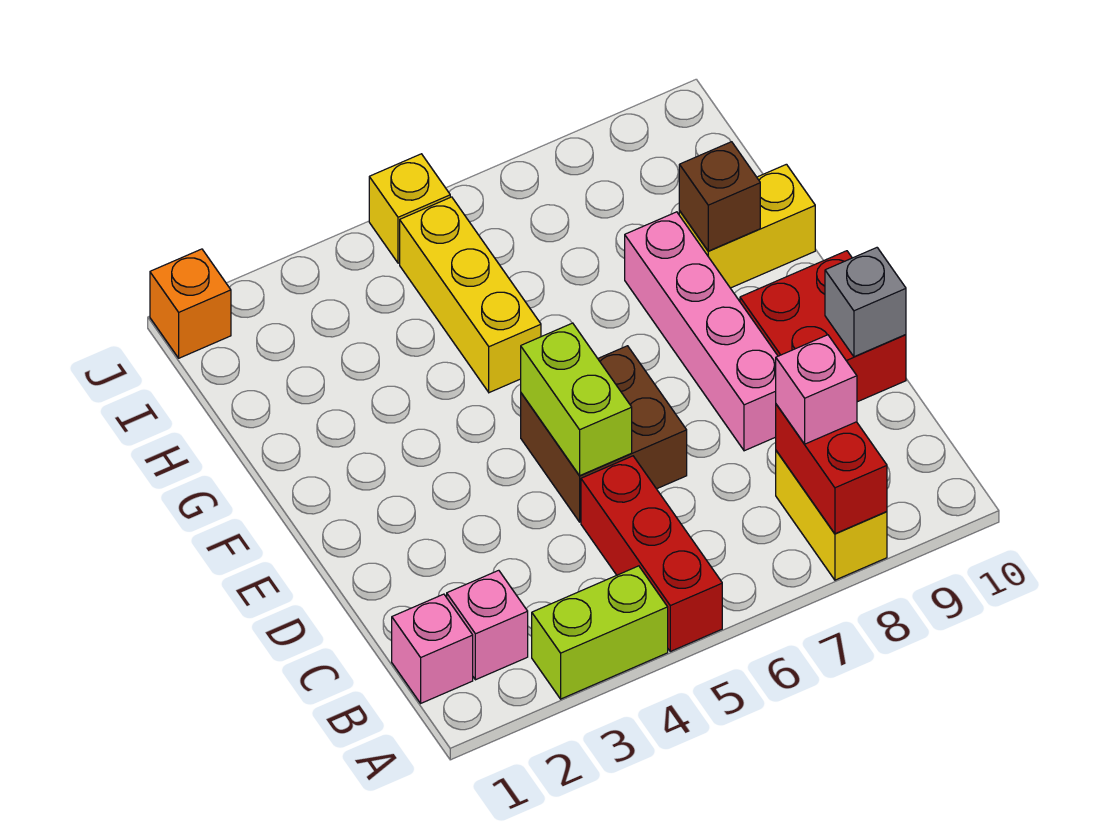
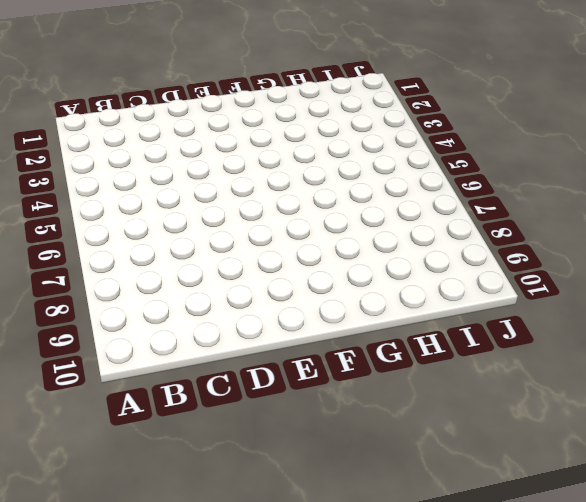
none -> lime 1x2 brick [532,566,668,699]
none -> red 1x3 brick [581,456,722,651]
none -> yellow 1x2 brick [776,451,887,580]

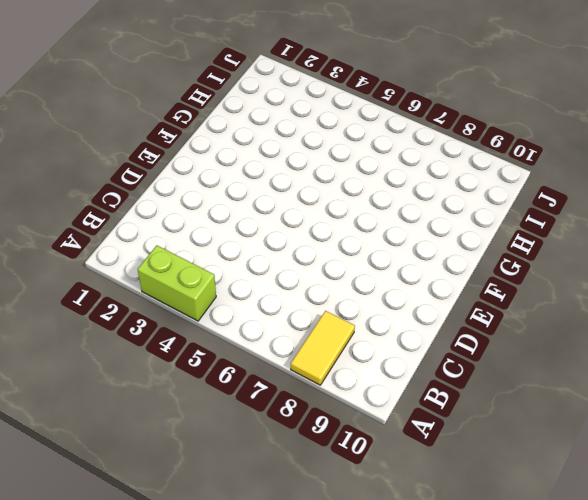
yellow 1x2 tile [291,311,355,385] -> yellow 1x2 brick [776,451,887,580]
none -> red 1x3 brick [581,456,722,651]
none -> pink 1x1 brick [392,594,473,703]
none -> pink 1x1 brick [447,570,528,680]

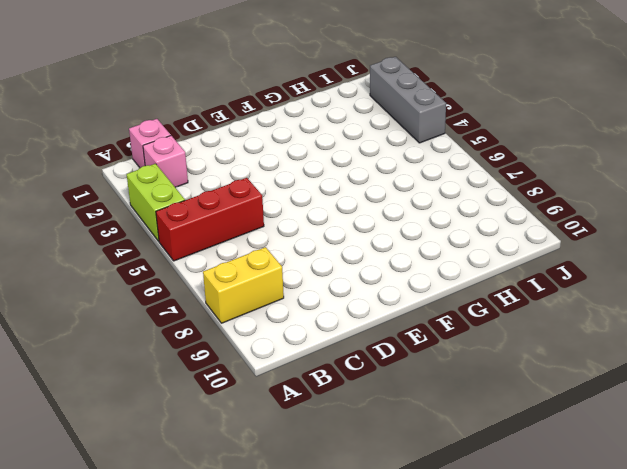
grey 1x3 brick [370,57,446,143] -> none
none -> brown 2x2 brick [521,346,687,522]
none -> pink 1x4 brick [625,212,778,451]
none -> red 2x2 brick [740,251,906,402]

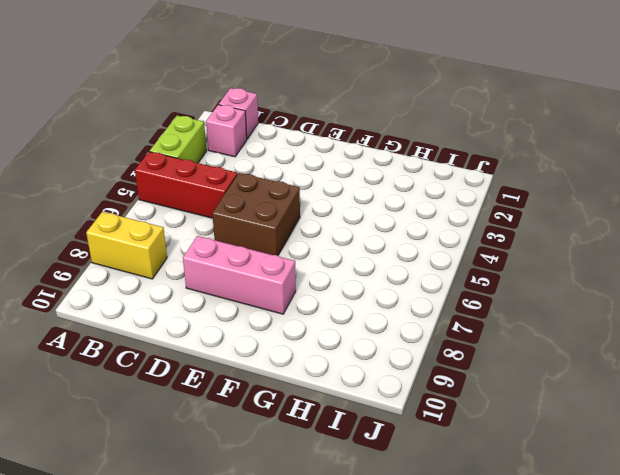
pink 1x3 brick [183,236,296,314] -> pink 1x4 brick [625,212,778,451]
none -> red 2x2 brick [740,251,906,402]
none -> yellow 1x3 brick [400,197,541,393]
none -> yellow 1x2 brick [679,164,815,288]

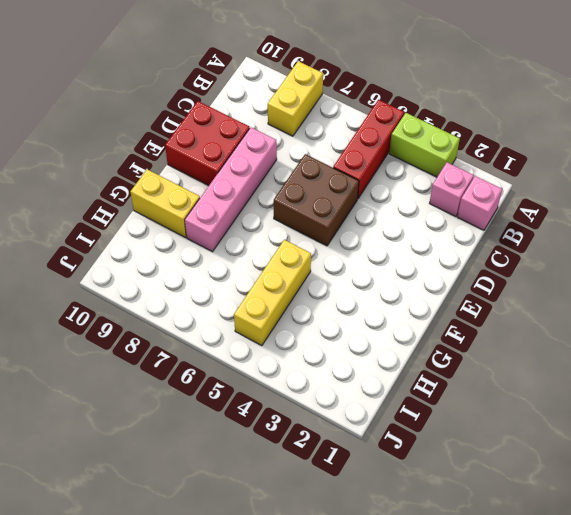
none -> orange 1x1 brick [150,249,231,358]
none -> yellow 1x1 brick [369,154,450,263]
none -> red 1x2 brick [776,404,887,534]

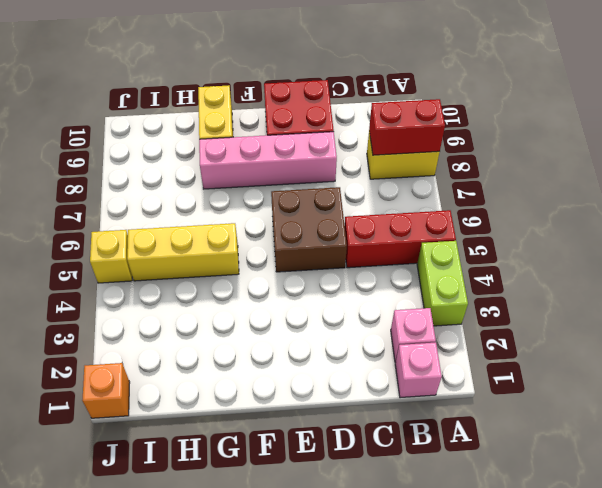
none -> lime 1x2 brick [521,323,632,476]
none -> grey 1x1 brick [825,248,906,357]
none -> brown 1x1 brick [679,142,760,251]

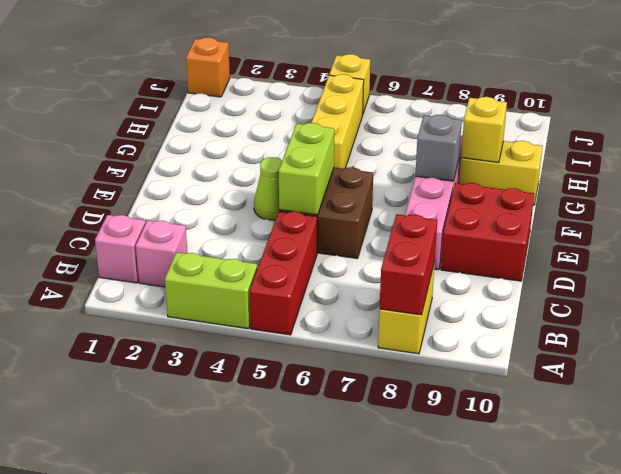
lime 1x1 cone [254,157,282,220] -> none
grey 1x1 brick [415,115,462,181] -> grey 1x1 brick moved to [825,248,906,357]
yellow 1x1 brick [461,97,507,162] -> brown 1x1 brick [679,142,760,251]
none -> pink 1x1 brick [776,335,857,444]

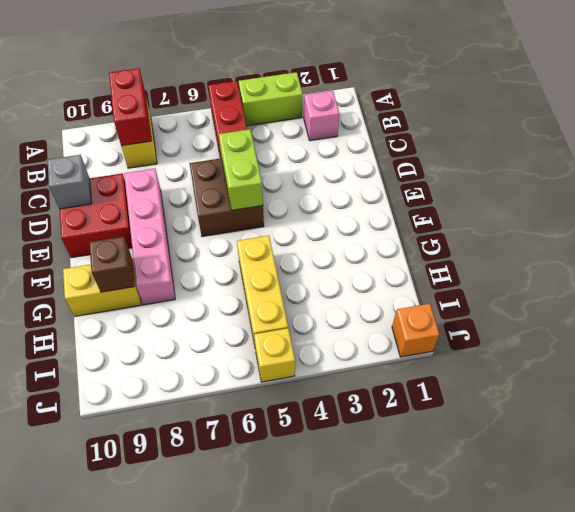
none -> pink 1x1 brick [392,594,473,703]
none -> pink 1x1 brick [776,335,857,444]

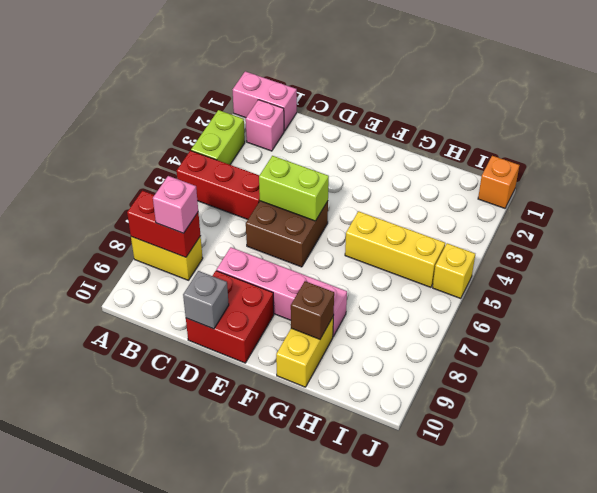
pink 1x2 brick [233,71,297,131] -> pink 1x1 brick [392,594,473,703]

